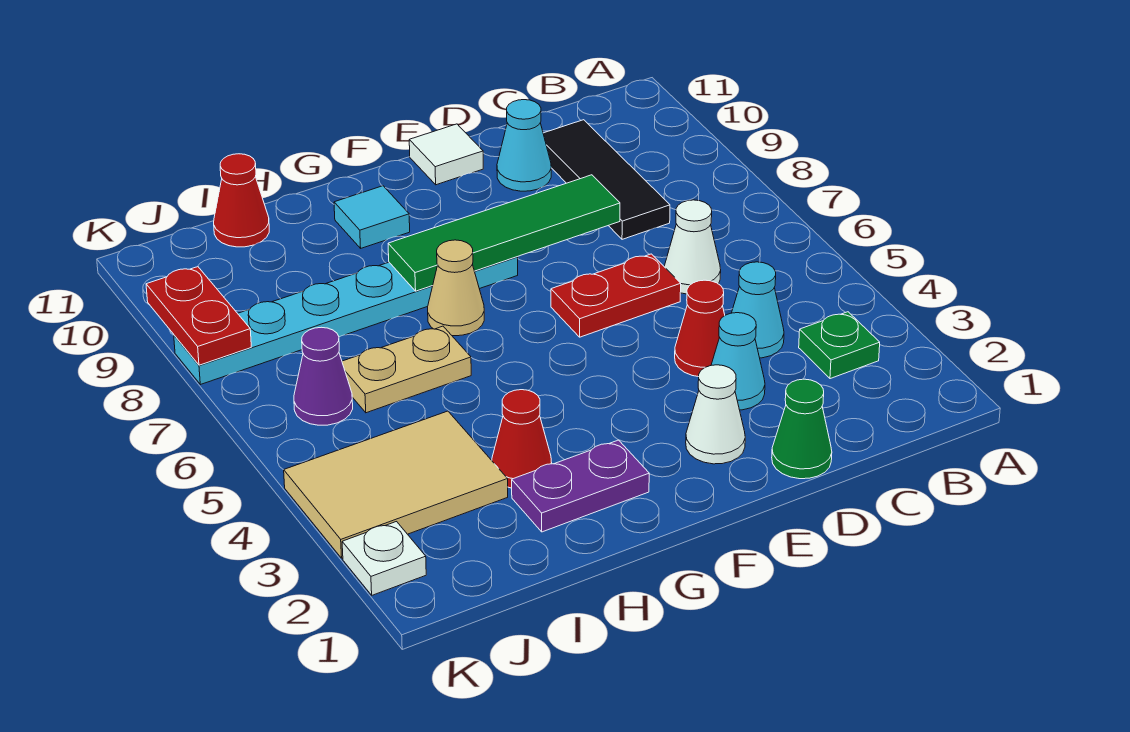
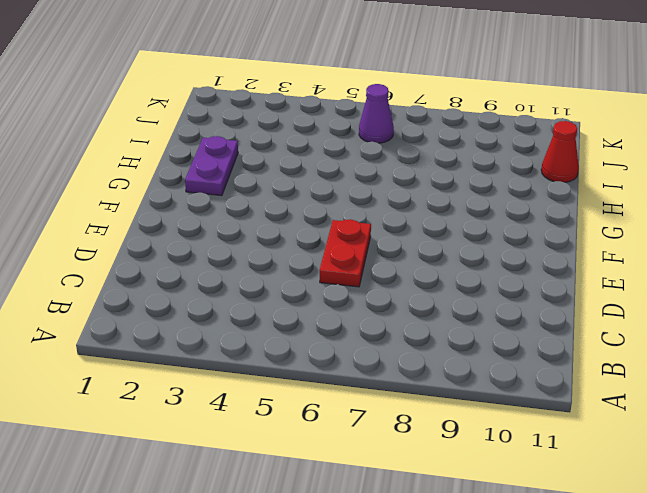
none -> green 1x1 plate [799,312,880,379]
none -> cyan 1x1 cone [732,262,784,358]
none -> white 1x1 cone [664,200,721,294]

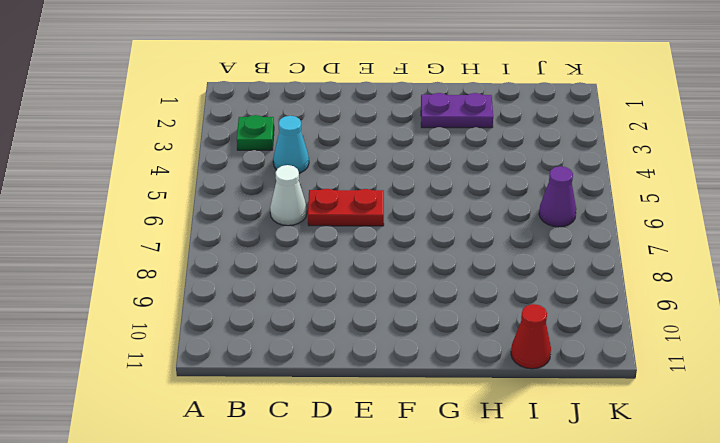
none -> black 1x3 tile [543,120,670,239]
none -> green 1x1 cone [772,379,832,479]
none -> cyan 1x1 cone [711,313,765,410]

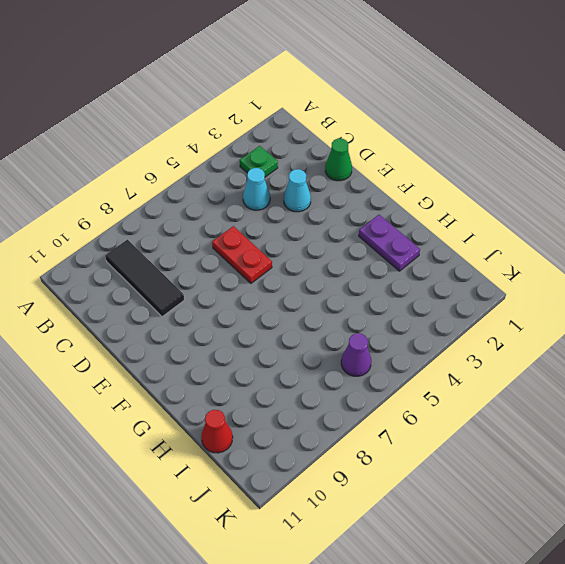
black 1x3 tile [105,240,184,317] -> black 1x3 tile turned to [543,120,670,239]
none -> white 1x1 cone [664,200,721,294]
none -> red 1x1 cone [675,280,725,377]
none -> cyan 1x1 cone [497,100,551,191]

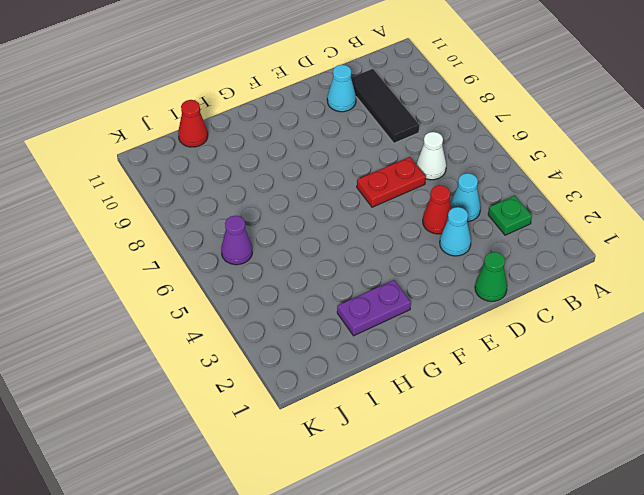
none -> white 1x1 cone [686,365,745,464]
none -> white 1x1 tile [409,124,483,185]
none -> cyan 1x6 plate [174,257,518,385]

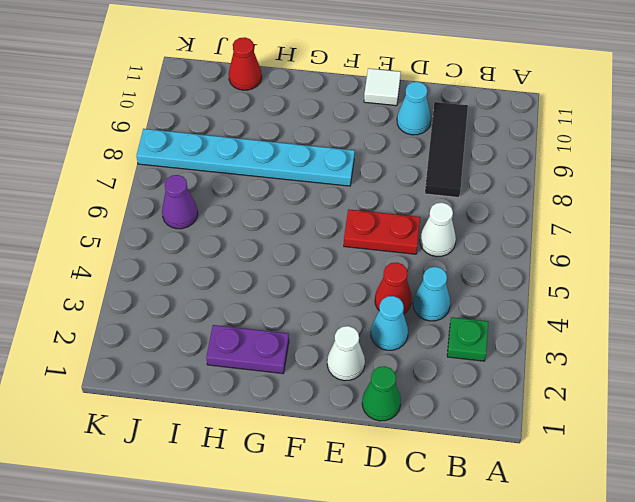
none -> tan 1x1 cone [428,240,484,336]
none -> cyan 1x1 tile [334,186,410,248]
none -> red 1x1 cone [492,390,552,488]

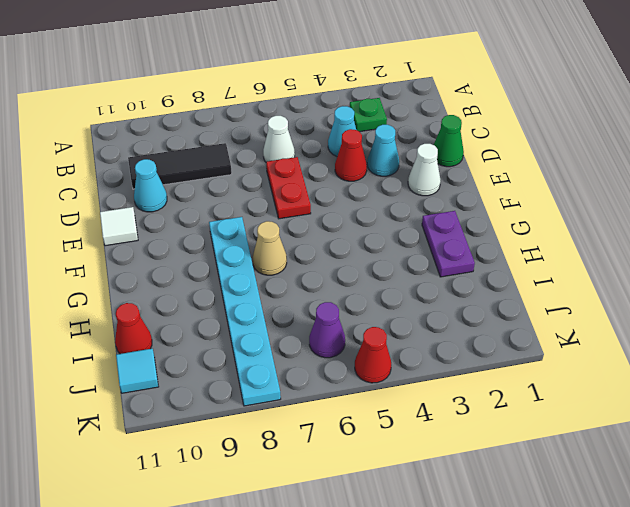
cyan 1x1 tile [116,349,158,393] -> cyan 1x1 tile moved to [334,186,410,248]
red 1x1 cone [355,327,391,383] -> red 1x1 cone moved to [492,390,552,488]
none -> tan 1x2 plate [342,326,471,413]
none -> tan 2x3 tile [284,411,508,558]
none -> white 1x1 plate [342,522,426,595]

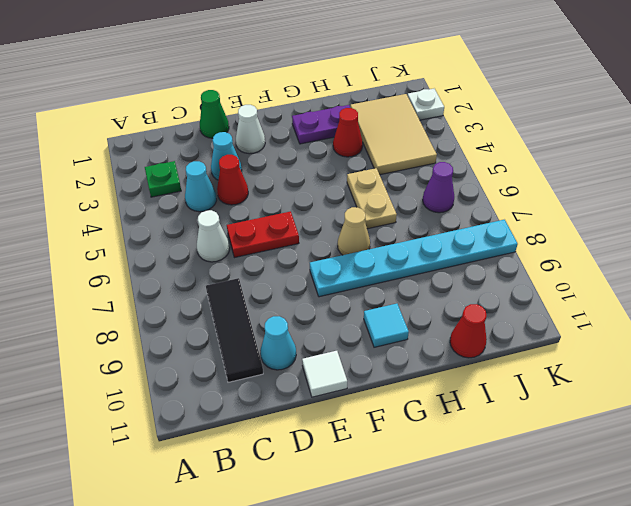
tan 1x2 plate [347,168,397,229] -> tan 1x2 plate turned to [342,326,471,413]
tan 2x3 tile [350,94,437,175] -> tan 2x3 tile turned to [284,411,508,558]
none -> green 1x4 tile [388,175,620,291]
none -> red 1x2 plate [146,267,251,365]

